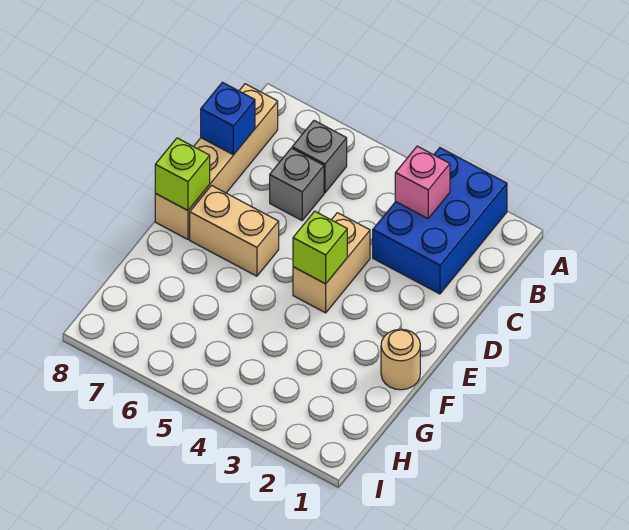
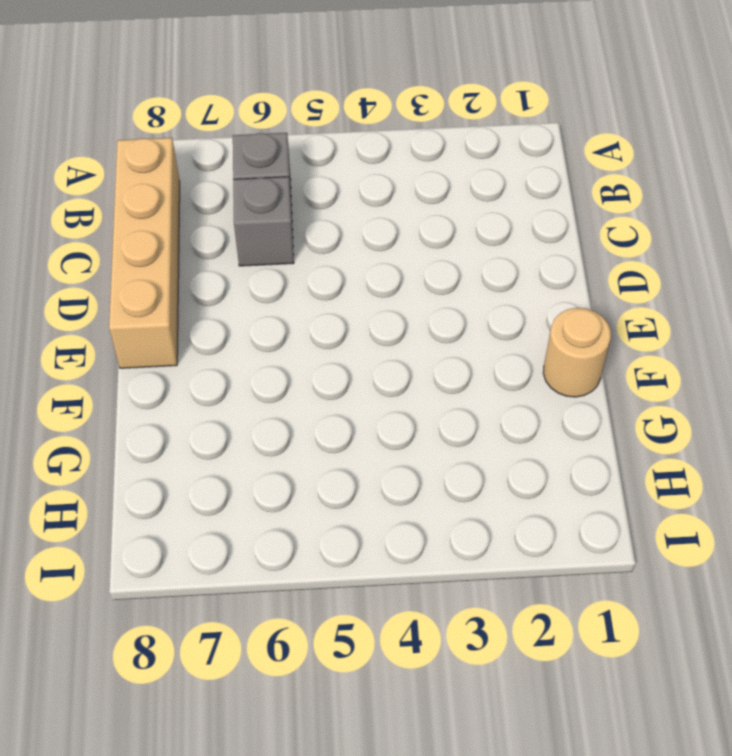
none -> blue 2x3 brick [373,148,507,294]
none -> tan 1x2 brick [293,213,370,313]

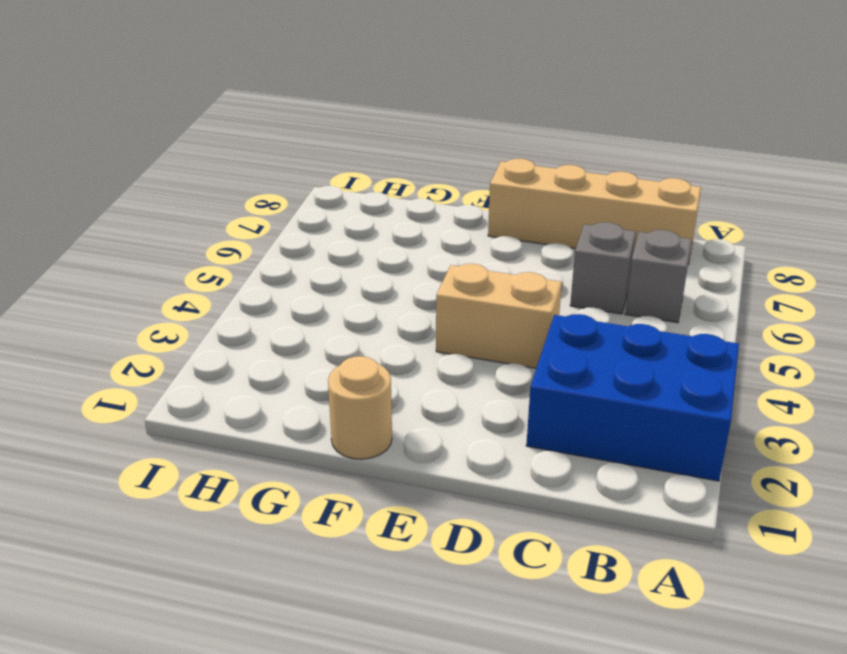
none -> tan 1x2 brick [190,186,279,276]
none -> pink 1x1 brick [395,146,450,218]

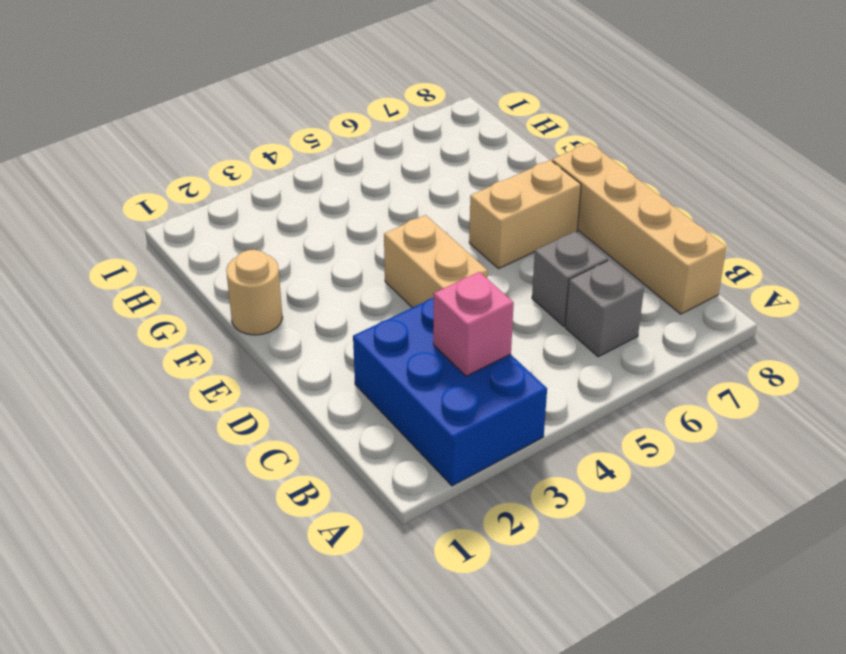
none -> blue 1x1 brick [201,82,255,155]
none -> lime 1x1 brick [293,211,347,284]

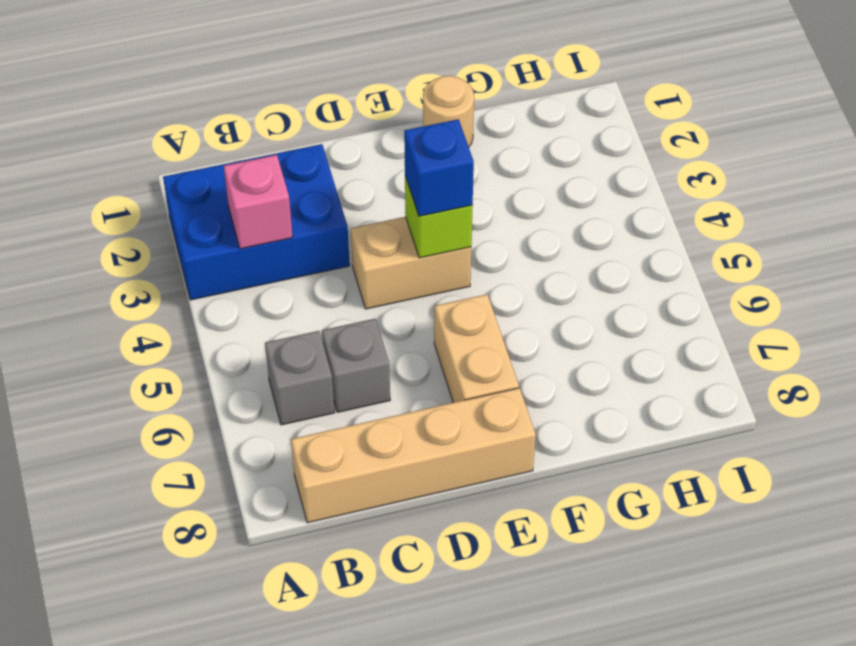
blue 1x1 brick [404,119,474,216] -> blue 1x1 brick moved to [201,82,255,155]
none -> lime 1x1 brick [155,138,210,210]

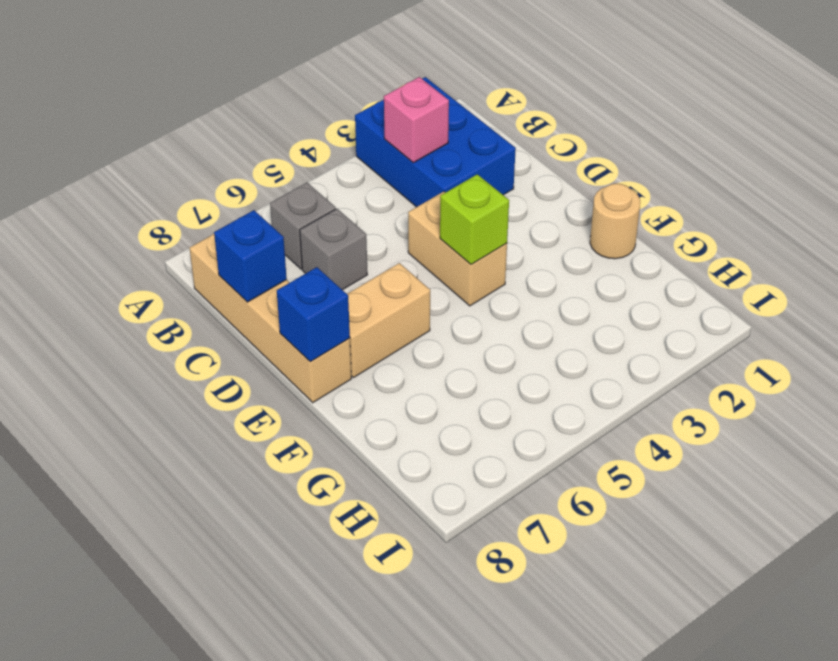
blue 1x1 brick [277,267,350,362] -> lime 1x1 brick [155,138,210,210]

